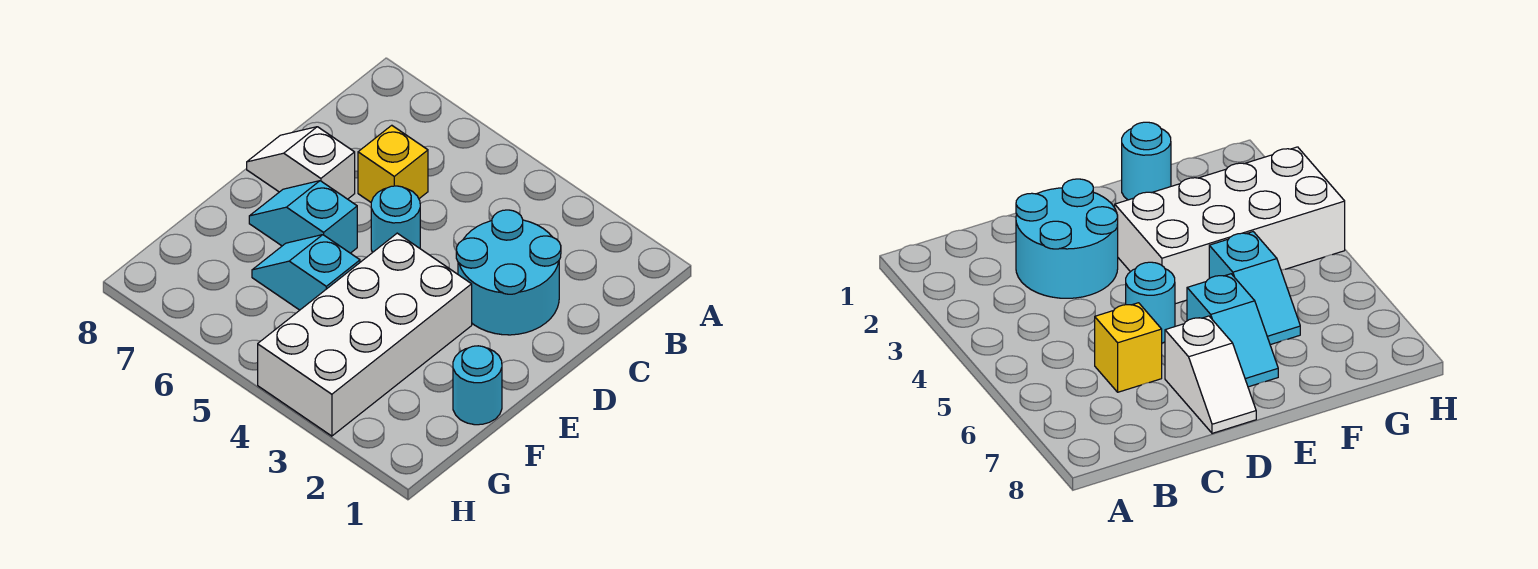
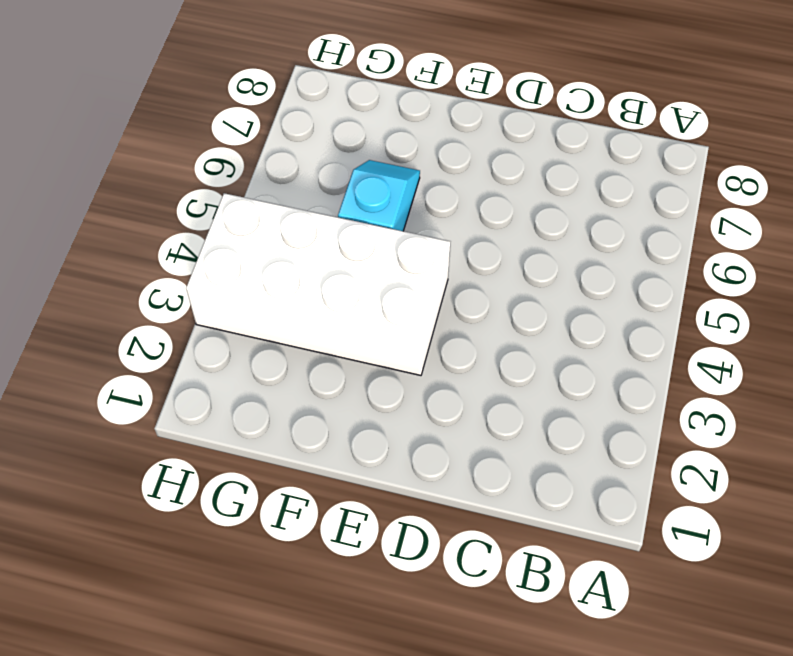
none -> cyan 2x2 round brick [456,210,561,335]
none -> yellow 1x1 brick [358,125,428,202]

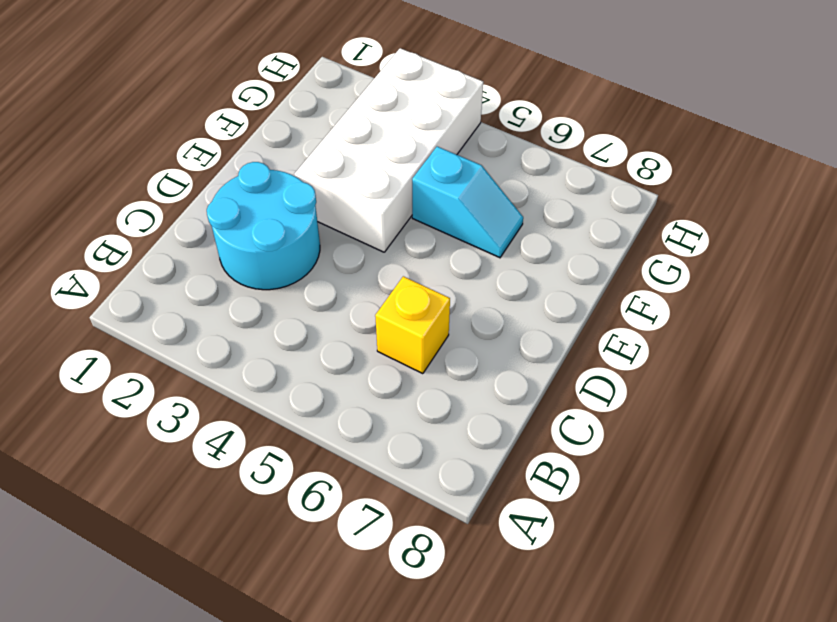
none -> cyan 1x1 round brick [371,186,420,252]
none -> white 1x2 slope [247,127,355,199]

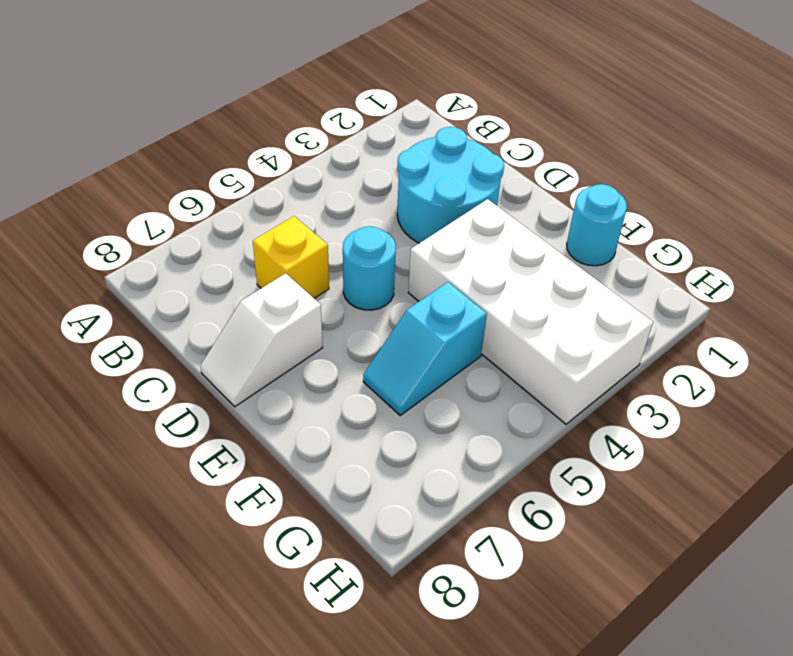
none -> cyan 1x2 slope [249,181,357,253]

